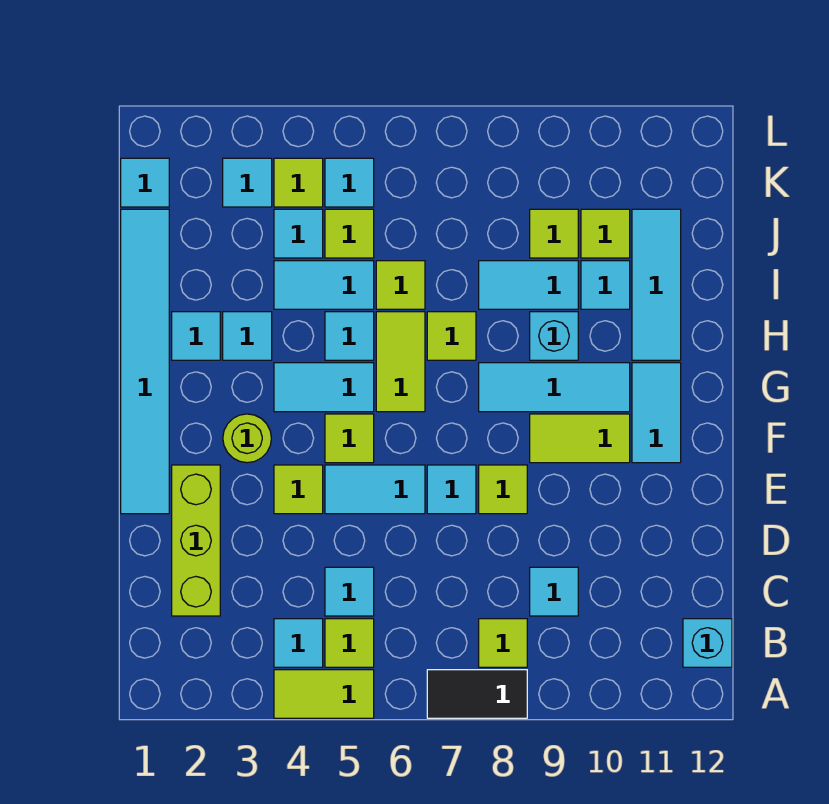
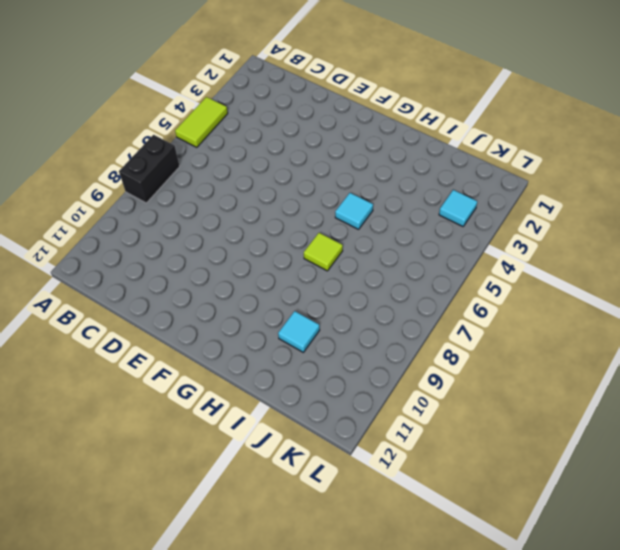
black 1x2 brick [119,135,180,203] -> black 1x2 tile [427,670,527,718]
none -> cyan 1x1 tile [274,619,323,667]
none -> lime 1x1 tile [325,619,374,667]
none -> lime 1x1 tile [479,619,527,667]
none -> cyan 1x1 brick [683,619,732,667]

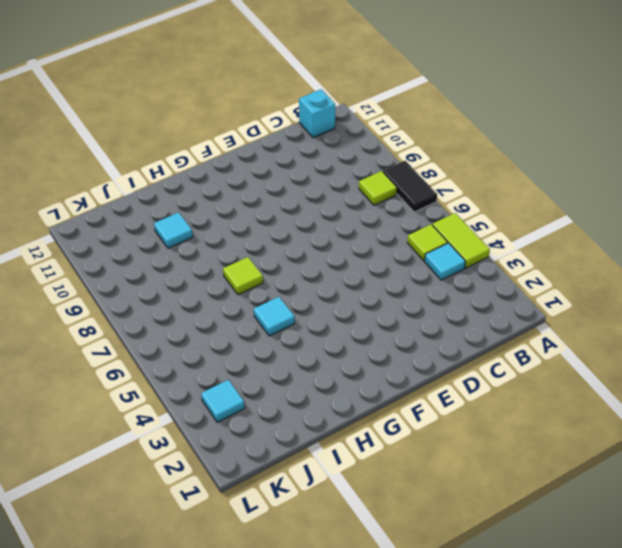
none -> lime 1x3 brick [172,465,220,616]
none -> cyan 1x1 tile [325,567,374,616]
none -> cyan 1x1 tile [530,567,578,616]
none -> cyan 1x6 tile [121,209,169,514]

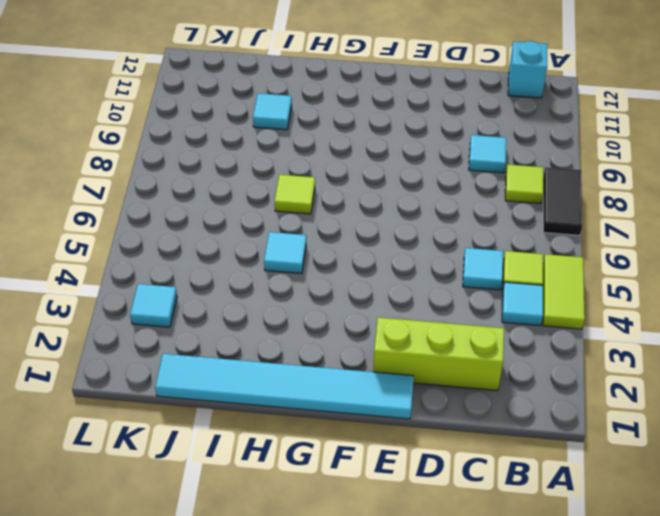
none -> lime 1x1 tile [274,465,323,514]
none -> cyan 1x2 tile [325,465,425,514]
none -> cyan 1x1 tile [427,465,476,514]
none -> lime 1x1 tile [479,465,527,514]

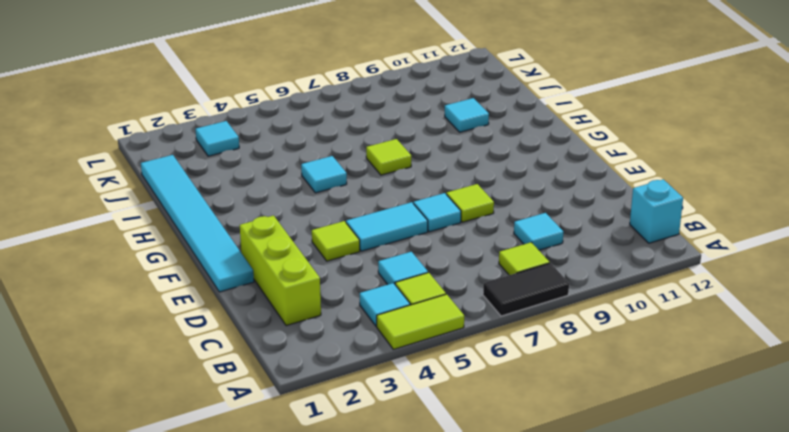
none -> lime 1x1 round brick [223,414,271,463]
none -> lime 1x1 tile [325,414,374,463]
none -> lime 1x2 tile [530,414,630,463]
none -> cyan 1x2 tile [632,363,681,463]

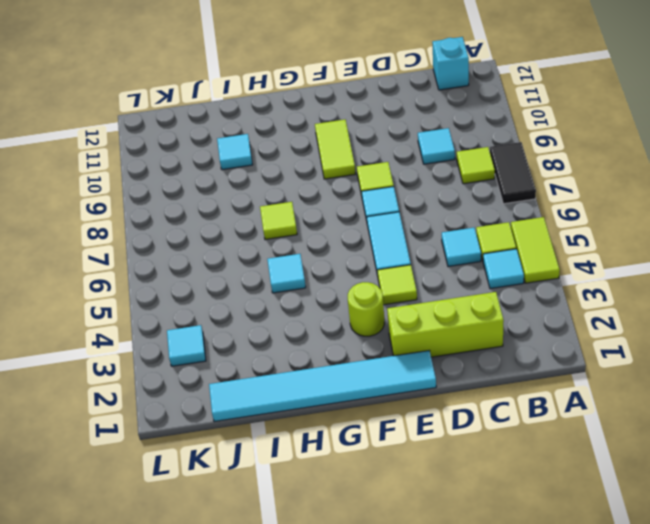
none -> lime 1x1 tile [325,414,374,463]
none -> cyan 1x2 tile [632,363,681,463]
none -> cyan 1x2 tile [274,363,374,412]
none -> lime 1x2 tile [376,312,425,412]

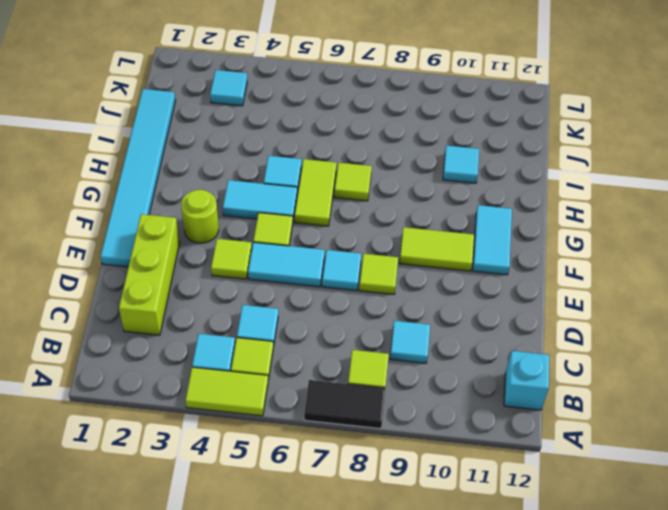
none -> cyan 1x3 tile [479,363,630,412]
none -> cyan 1x1 tile [172,312,220,360]
none -> cyan 1x1 tile [223,312,272,360]
none -> cyan 1x1 brick [530,312,578,360]

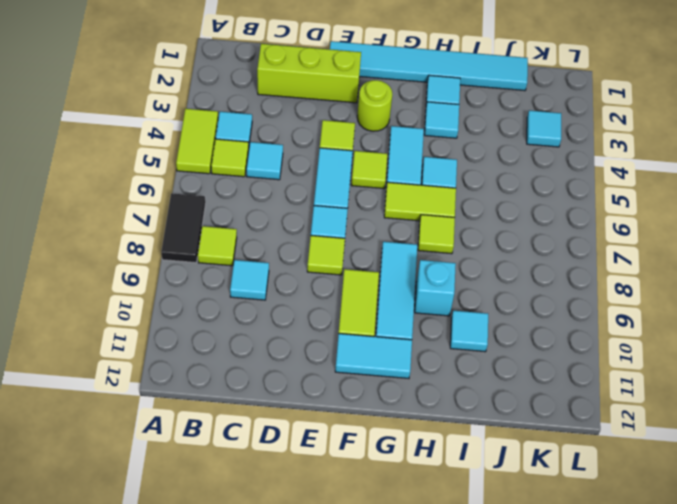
none -> cyan 1x1 brick [683,619,732,667]
none -> cyan 1x3 tile [632,209,681,360]
none -> cyan 1x2 tile [274,261,374,309]
none -> lime 1x1 tile [376,261,425,309]

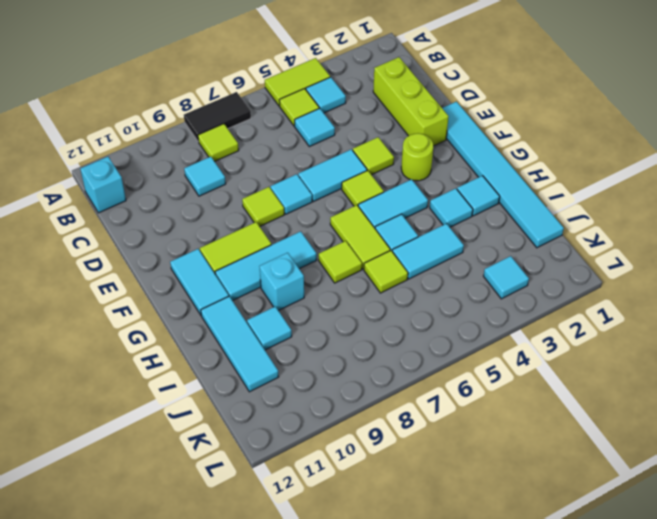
none -> cyan 1x2 tile [479,261,578,309]
none -> cyan 1x1 tile [274,209,323,258]
none -> lime 1x1 tile [325,209,374,258]
none -> lime 1x1 tile [530,209,578,258]

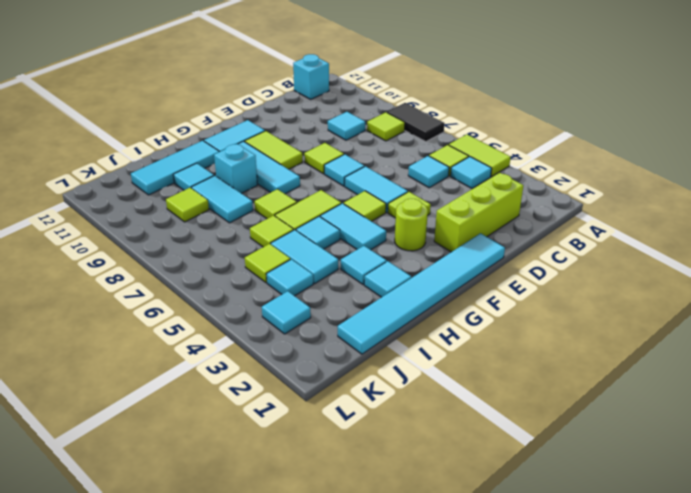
none -> lime 1x1 tile [581,209,630,258]
none -> cyan 1x1 tile [121,158,169,207]
none -> lime 1x1 tile [274,158,323,207]
none -> cyan 1x1 tile [325,158,374,207]

